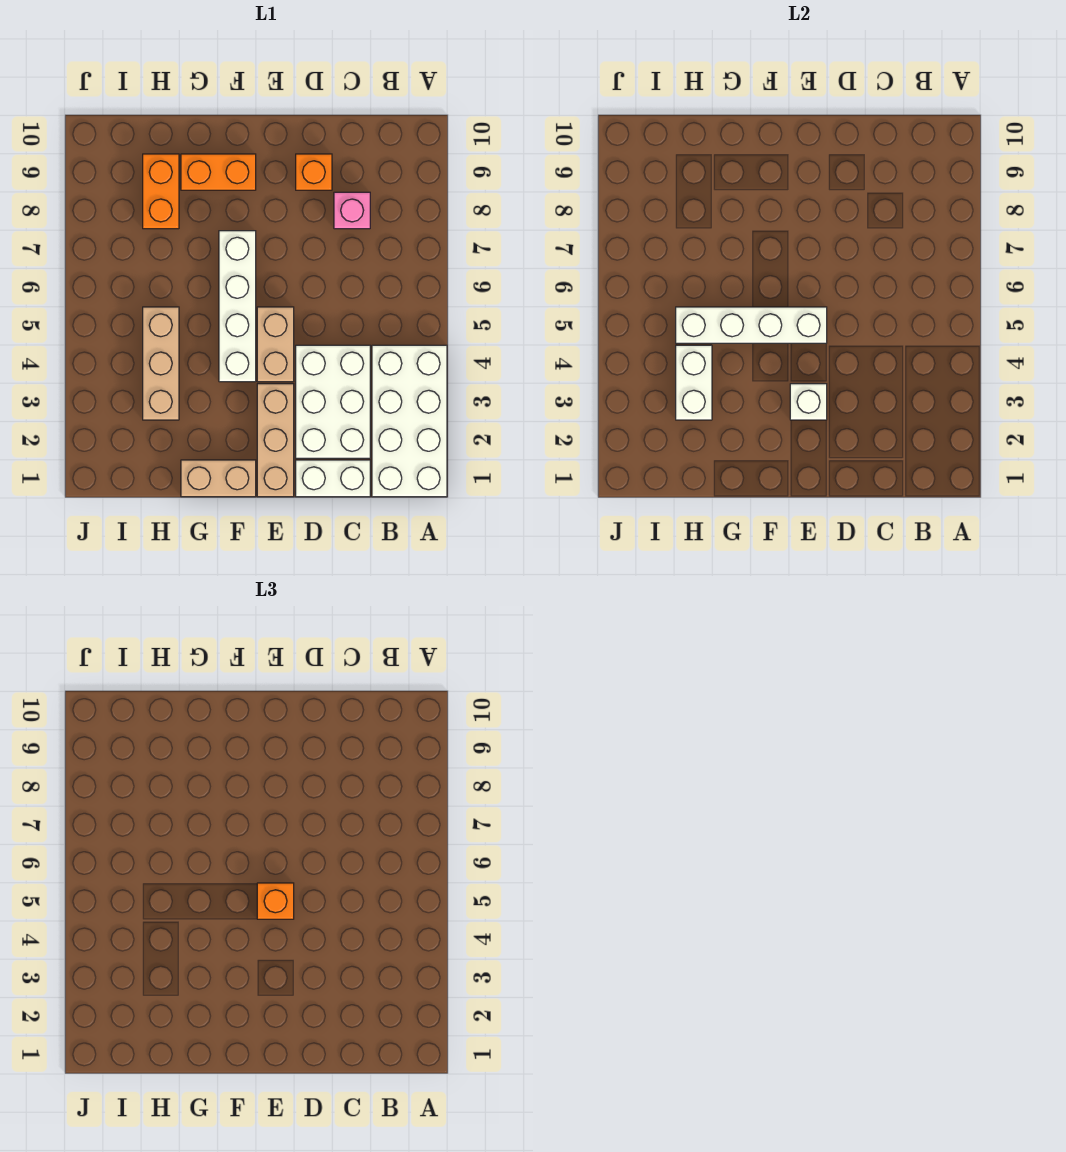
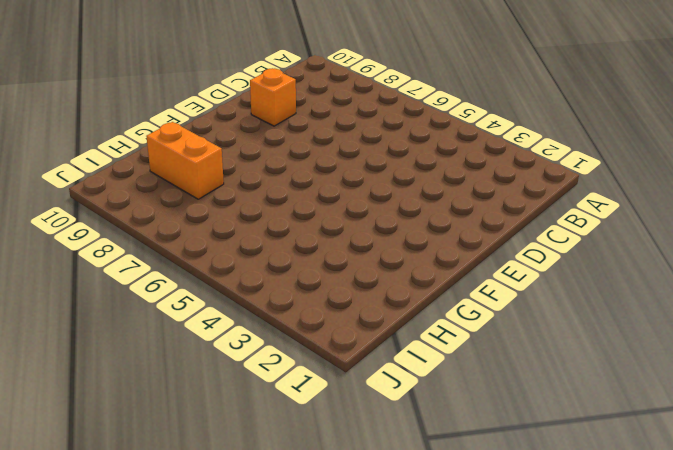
none -> white 2x4 brick [372,345,447,497]
none -> white 1x2 brick [296,460,370,497]
none -> white 2x3 brick [296,345,370,458]

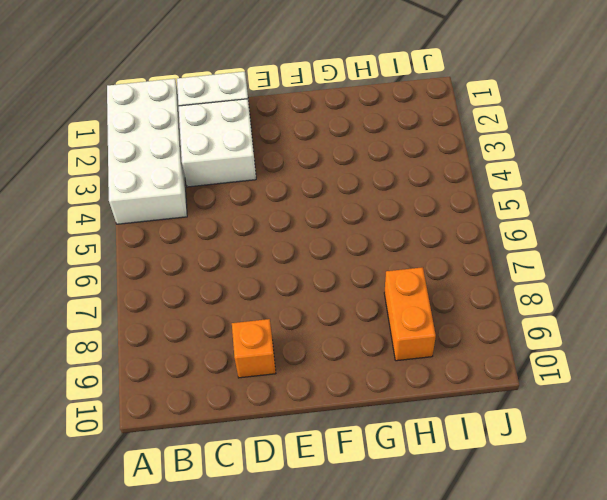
white 2x2 brick [179,99,256,187] -> white 2x3 brick [296,345,370,458]
none -> pink 1x1 brick [334,192,370,229]
none -> tan 1x3 brick [257,384,294,497]
none -> tan 1x2 brick [257,307,294,382]

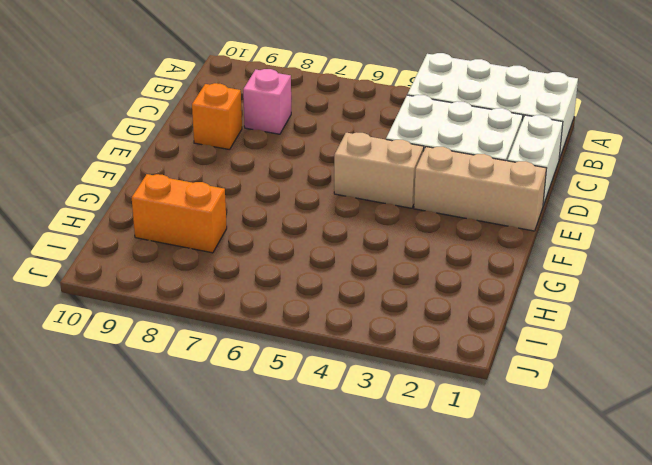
none -> tan 1x2 brick [181,460,256,497]
none -> white 1x4 brick [219,231,256,382]
none -> orange 1x2 brick [181,154,256,190]

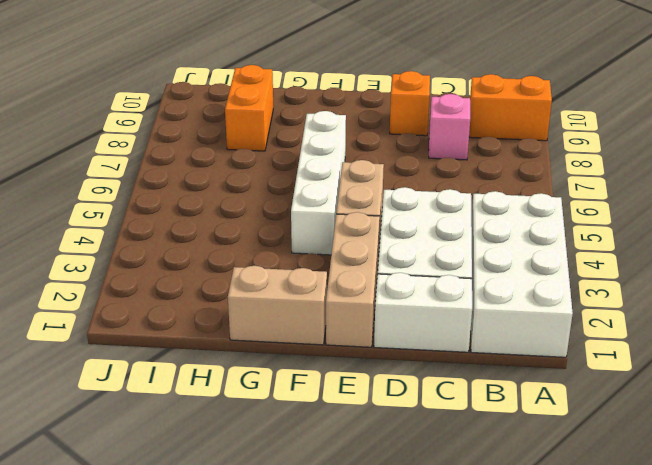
orange 1x2 brick [469,74,552,141] -> orange 1x2 brick moved to [181,154,256,190]
none -> tan 1x3 brick [143,307,179,420]
none -> white 1x1 brick [790,384,827,420]
none -> white 1x4 brick [676,307,827,343]

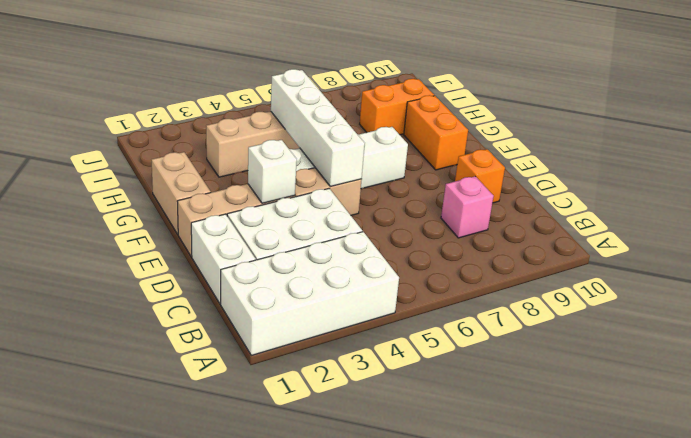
none -> white 1x2 brick [676,345,712,420]
none -> orange 1x1 brick [257,883,294,919]

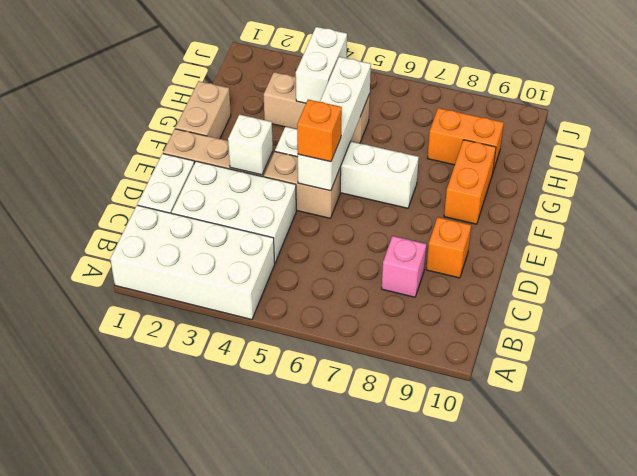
white 1x2 brick [296,27,347,103] -> white 1x2 brick turned to [676,345,712,420]

